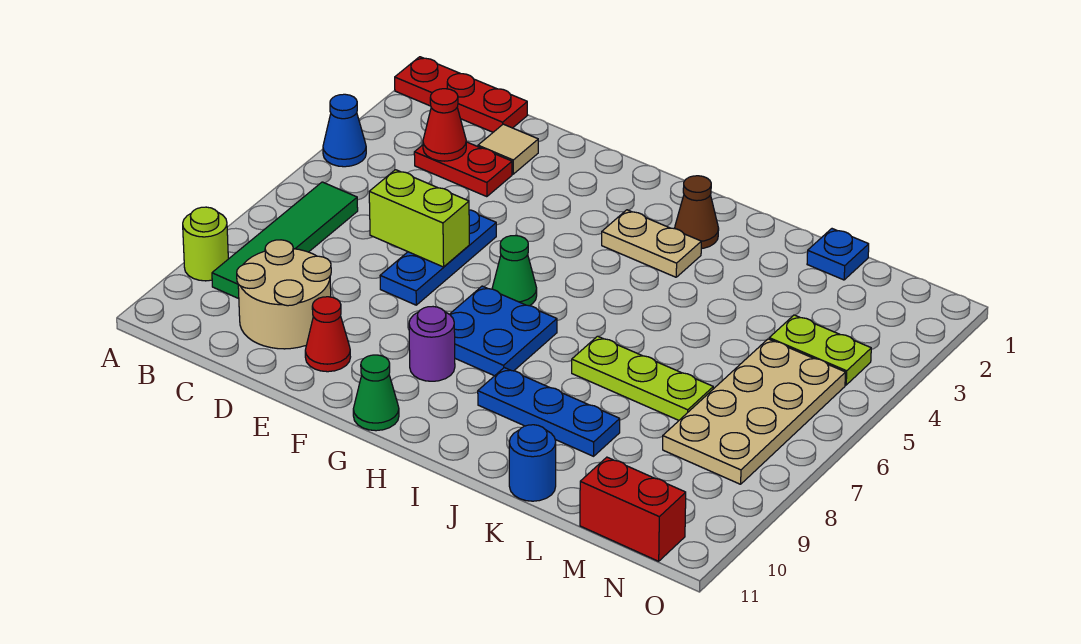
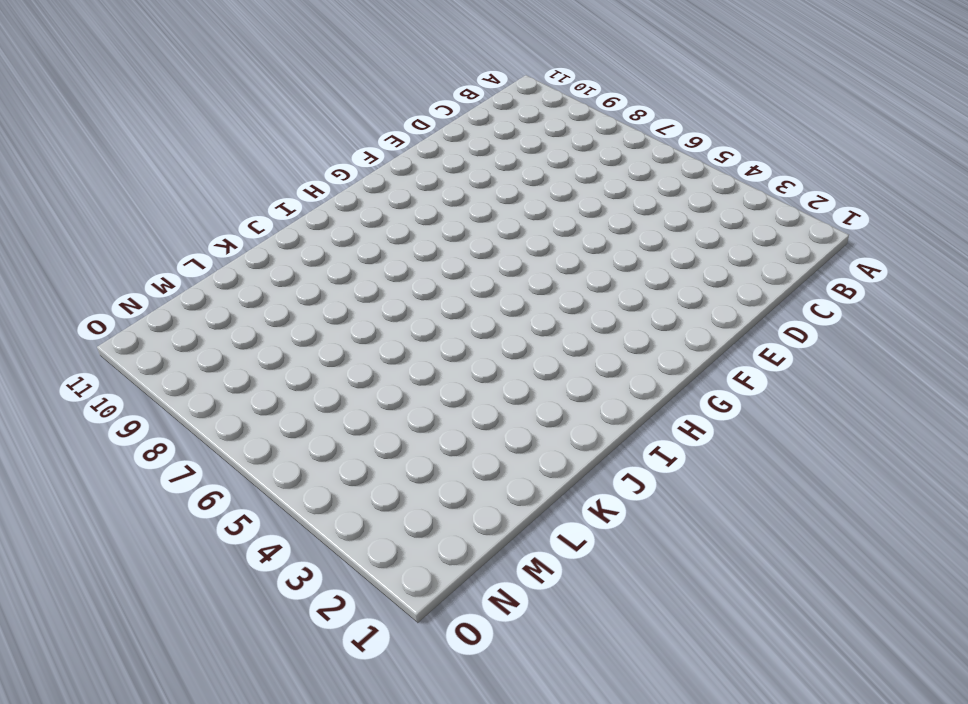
none -> red 1x3 plate [395,57,527,132]
none -> blue 1x1 cone [323,94,366,167]
none -> lime 1x1 round brick [183,207,228,281]

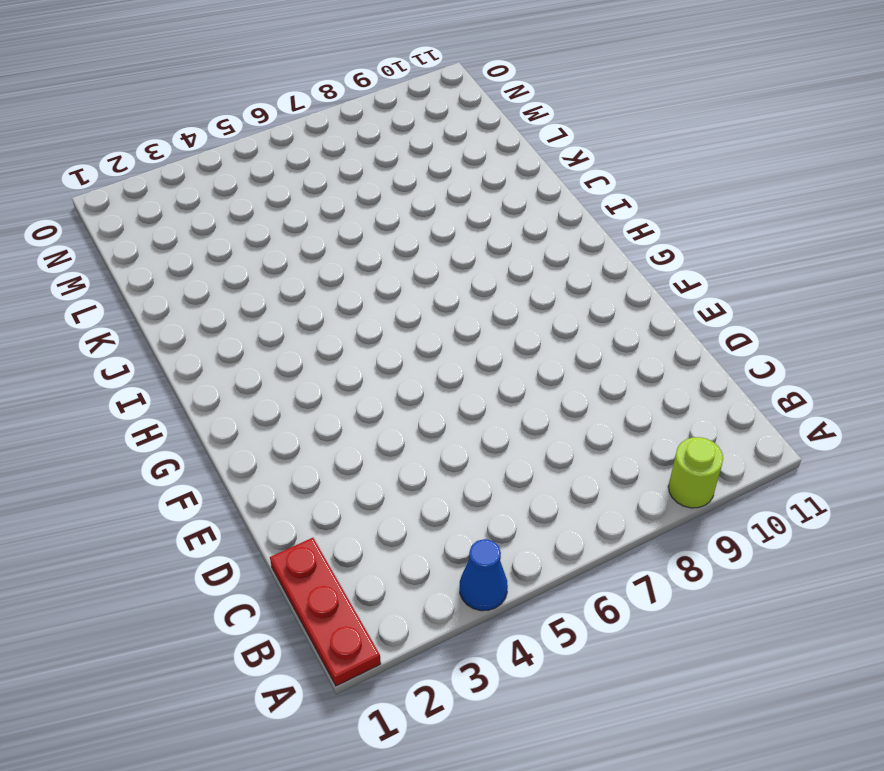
none -> green 1x4 tile [212,182,358,299]
none -> red 1x2 plate [414,142,512,197]
none -> tan 2x2 round brick [237,240,331,349]

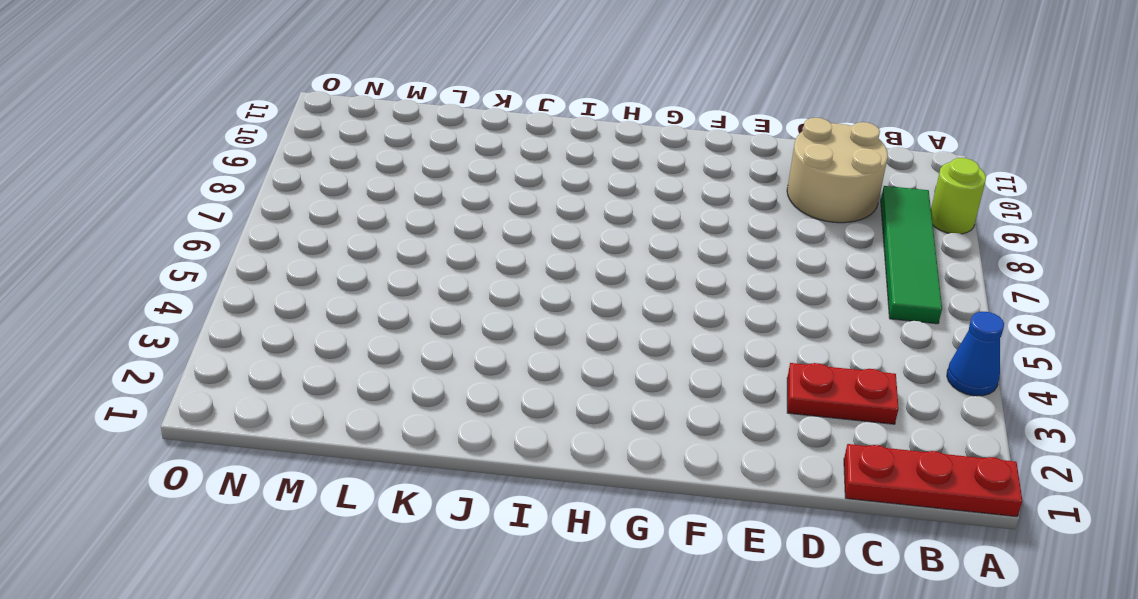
none -> tan 1x1 tile [478,124,538,174]
none -> blue 1x3 plate [380,210,496,305]
none -> red 1x1 cone [305,297,350,372]

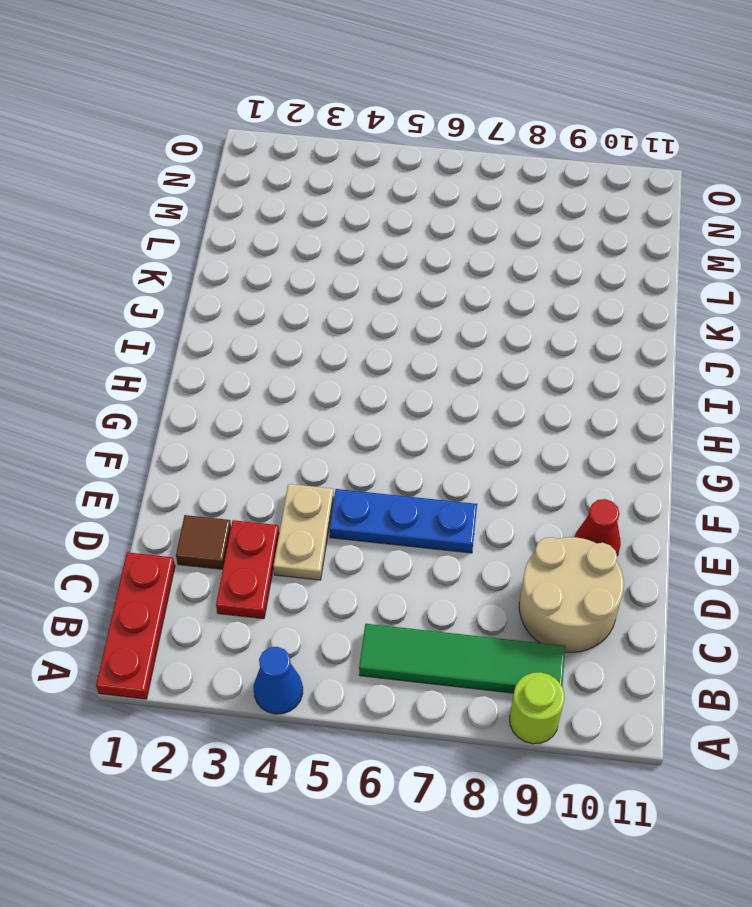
brown 1x1 tile [176,515,231,569] -> tan 1x1 tile [478,124,538,174]
tan 1x2 plate [273,484,334,580] -> tan 1x2 plate moved to [602,210,701,277]
none -> green 1x1 cone [492,236,537,306]
none -> blue 2x2 plate [450,286,557,376]
none -> purple 1x1 round brick [409,307,455,381]

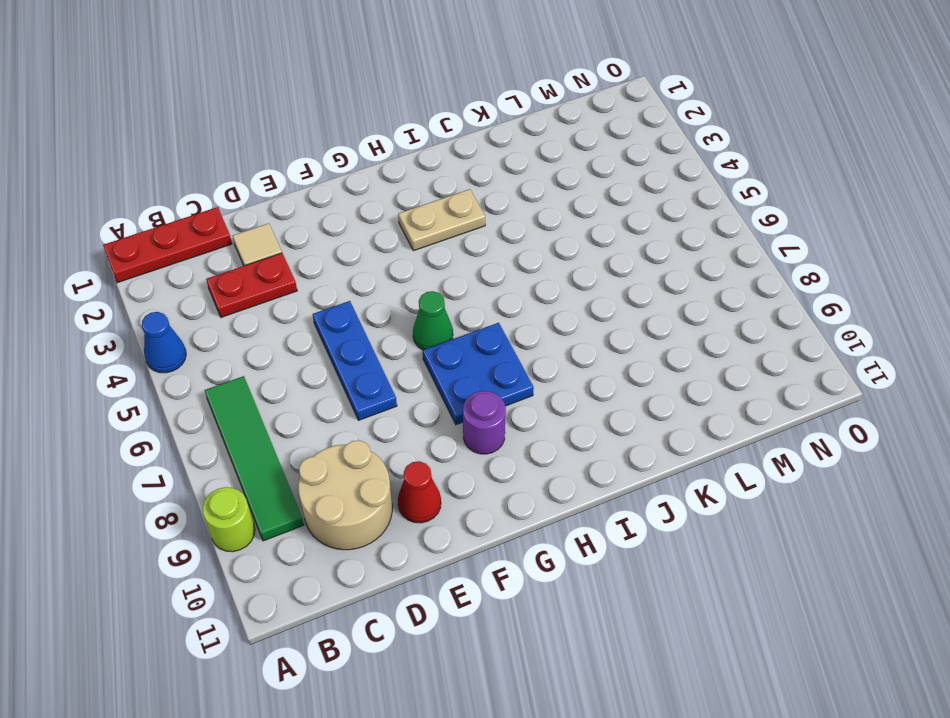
none -> green 1x1 cone [353,355,399,431]
none -> brown 1x1 cone [675,176,719,249]
none -> blue 1x3 plate [478,368,620,456]

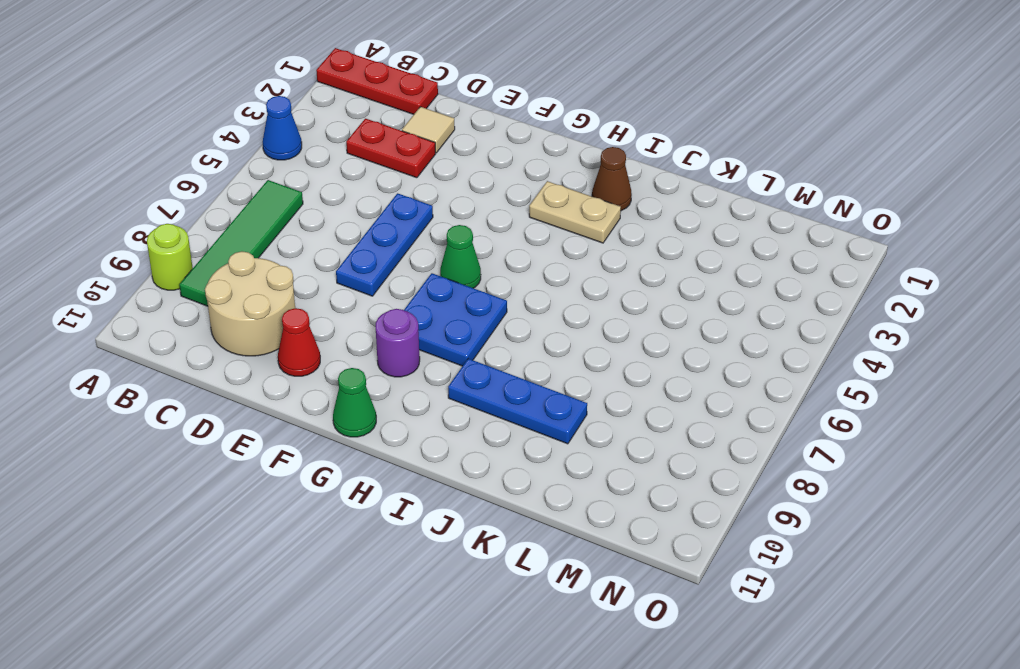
none -> lime 1x3 plate [572,336,713,420]
none -> blue 1x1 round brick [509,425,556,501]
none -> blue 1x1 plate [807,229,869,280]

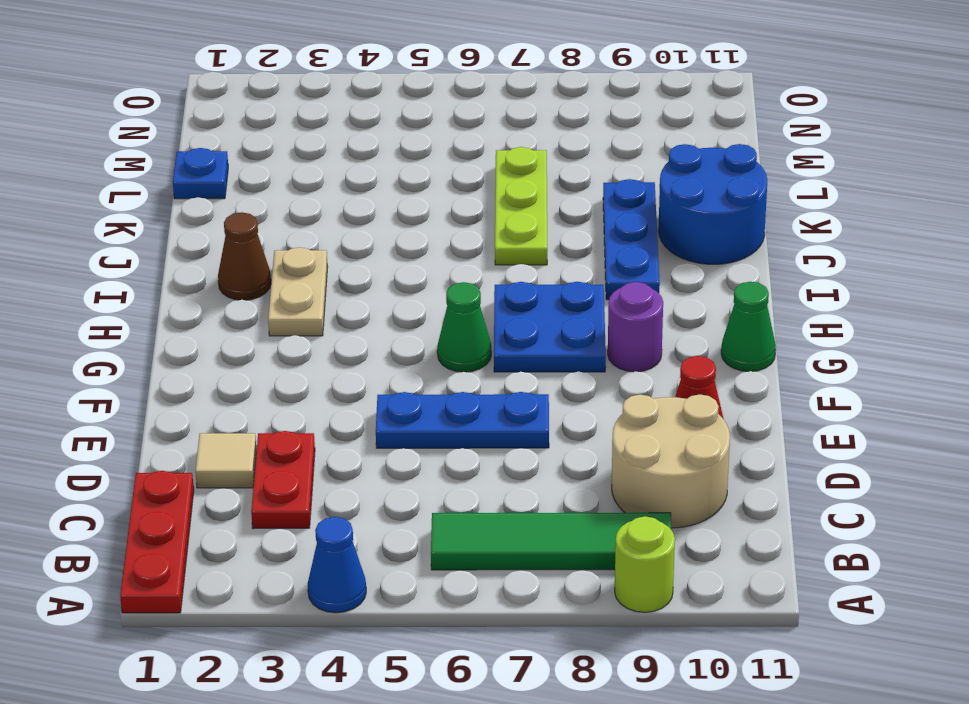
blue 2x2 round brick [658,144,767,264] -> blue 1x1 round brick [509,425,556,501]
none -> lime 1x2 plate [769,315,871,385]
none -> tan 2x4 plate [663,339,846,484]
none -> red 1x2 brick [580,457,686,561]

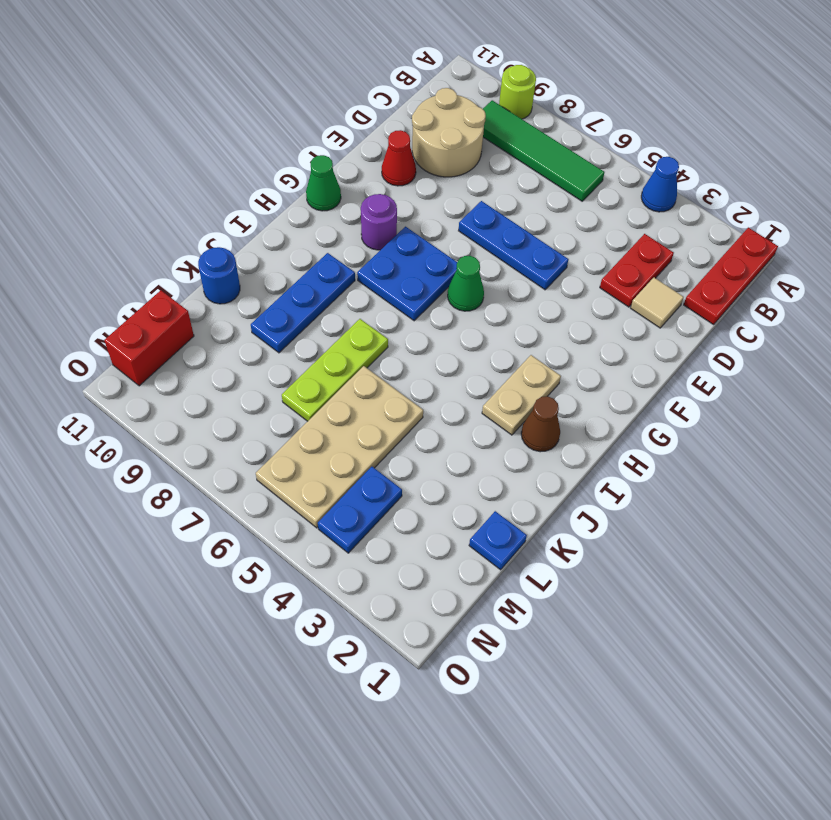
tan 2x4 plate [256,366,423,528] -> tan 2x4 plate turned to [663,339,846,484]
blue 1x2 plate [318,467,402,553] -> lime 1x2 plate [769,315,871,385]
none -> red 1x1 cone [423,89,466,161]
none -> lime 1x2 brick [369,170,469,267]

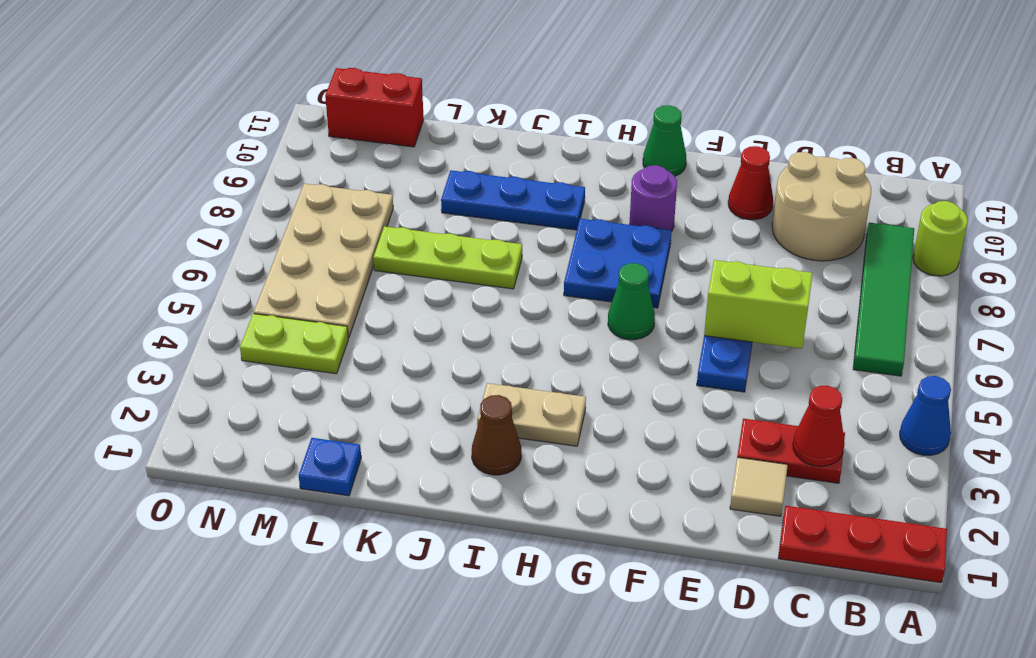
none -> blue 1x1 round brick [509,425,556,501]

